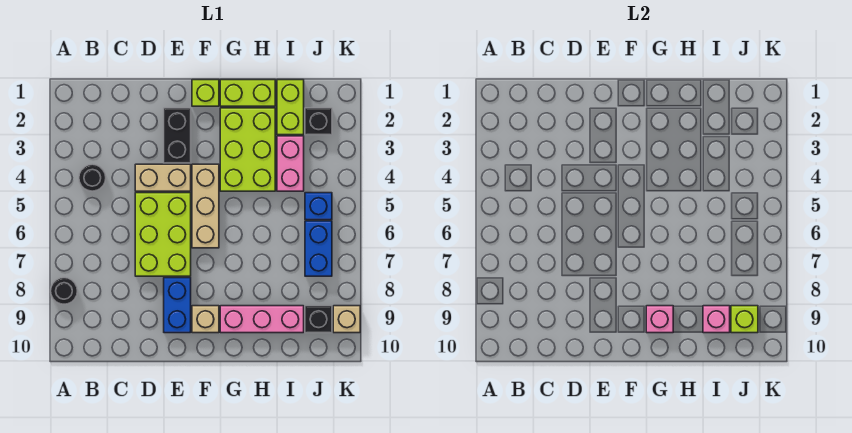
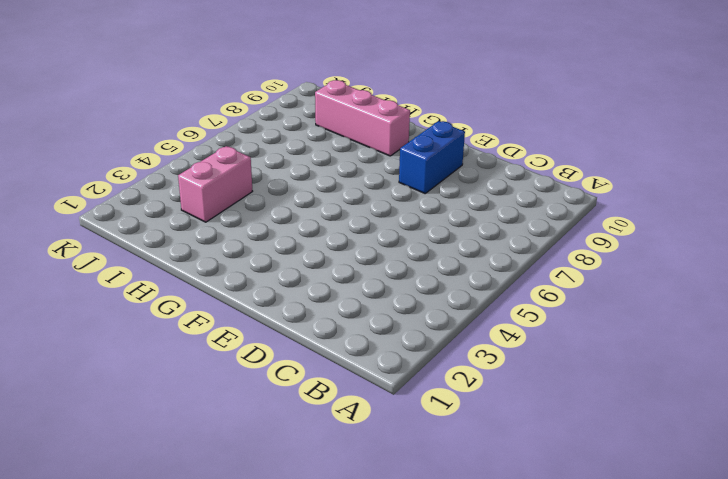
none -> black 1x1 round brick [51,278,77,304]
none -> black 1x1 round brick [79,164,106,191]
none -> tan 1x2 brick [135,164,191,191]

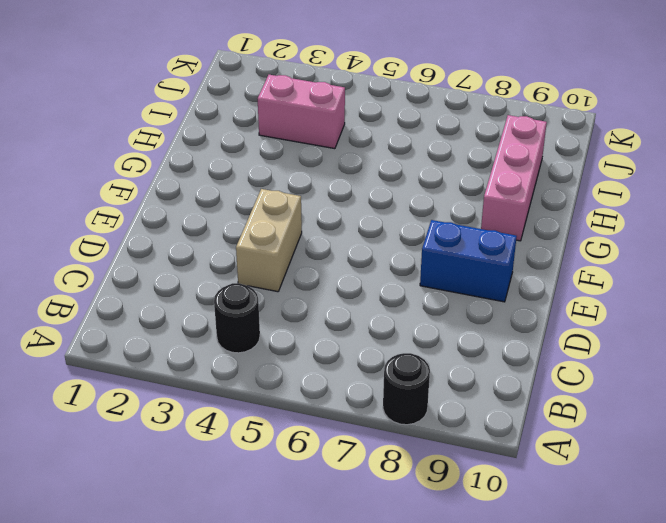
none -> lime 2x3 brick [135,193,191,276]
none -> black 1x2 brick [164,108,191,163]
none -> lime 1x1 brick [192,80,219,106]

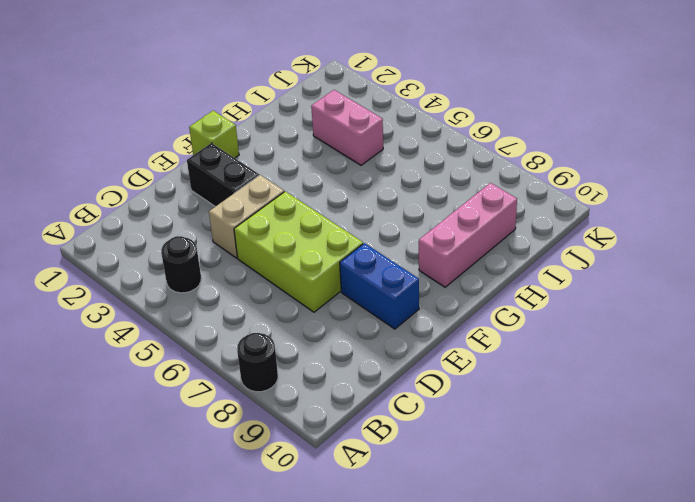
none -> tan 1x3 brick [192,164,219,248]
none -> tan 1x1 brick [192,306,219,333]
none -> lime 1x2 brick [220,80,275,106]

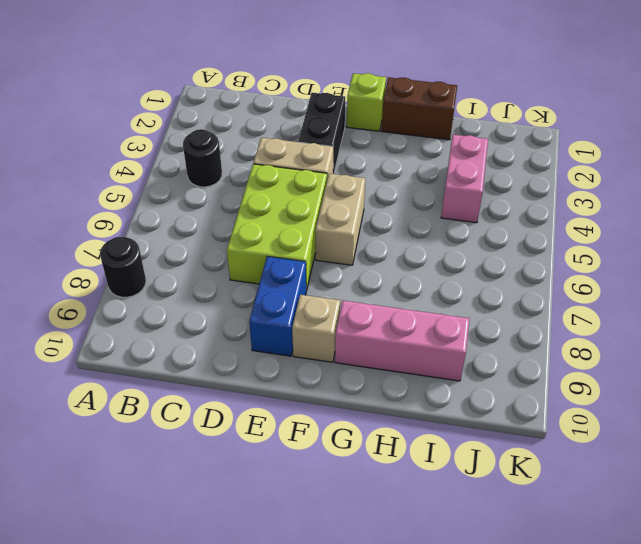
tan 1x2 brick [315,174,365,265] -> tan 1x3 brick [192,164,219,248]
brown 1x2 brick [381,77,457,140] -> lime 1x2 brick [220,80,275,106]
none -> lime 2x3 brick [220,108,275,191]
none -> lime 1x2 brick [277,80,304,135]
none -> black 1x1 brick [305,108,332,135]

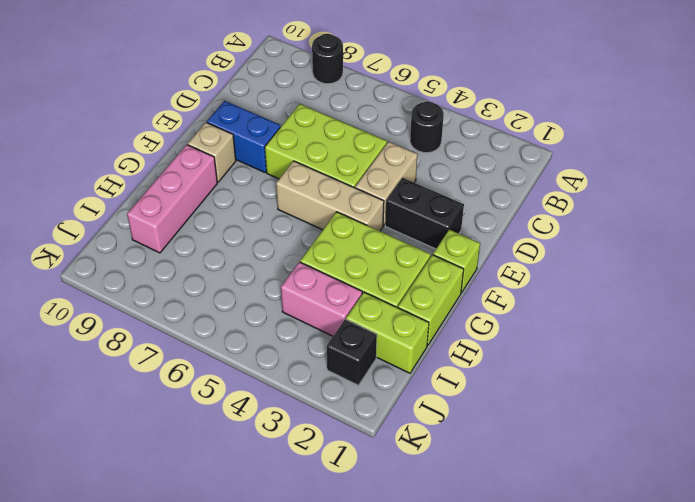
none -> blue 1x1 brick [305,193,332,220]
none -> blue 1x2 brick [305,221,332,276]
none -> black 1x1 brick [305,306,332,333]

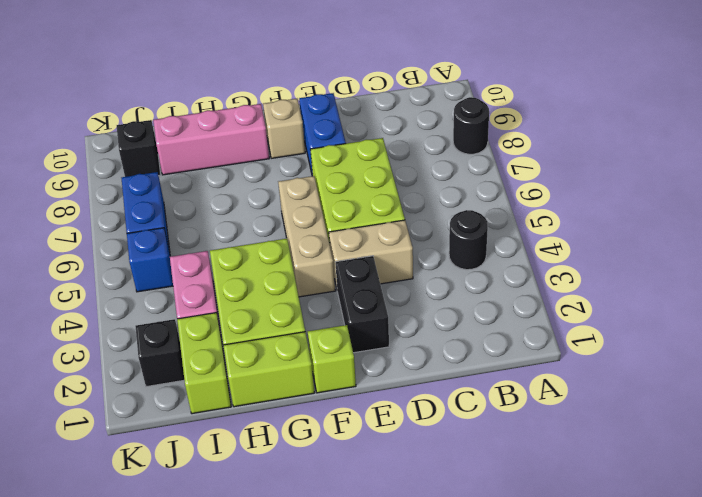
none -> tan 1x1 brick [333,306,360,333]
none -> pink 1x1 brick [646,306,673,333]
none -> pink 1x1 brick [703,306,730,333]

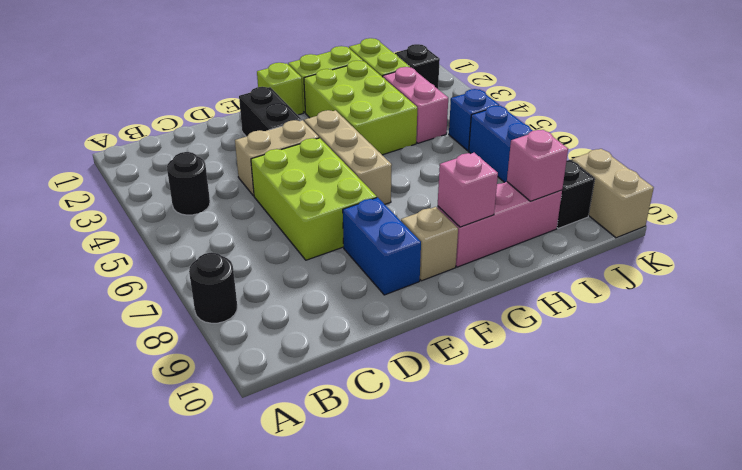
tan 1x2 brick [572,149,654,238] -> tan 1x1 brick [333,306,360,333]
none -> lime 1x1 brick [731,306,758,333]

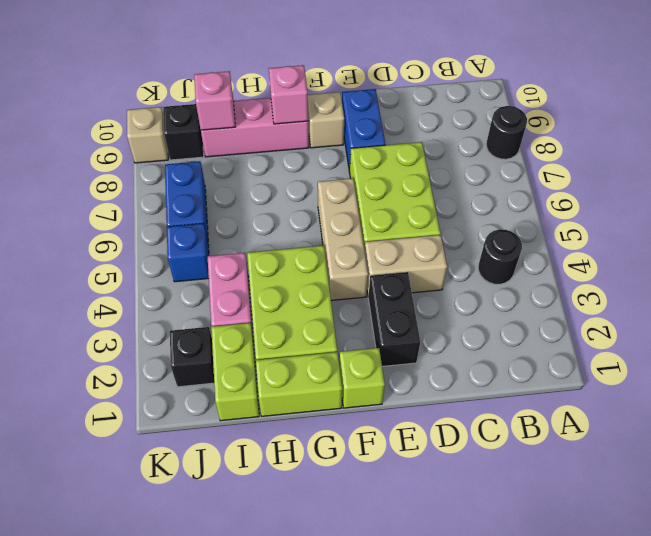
none -> lime 1x1 brick [731,306,758,333]

